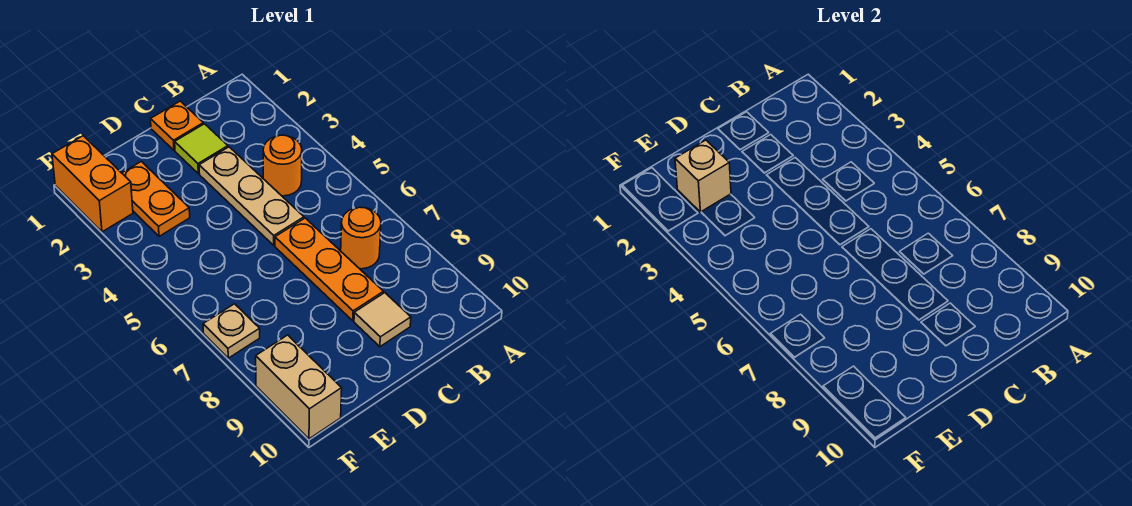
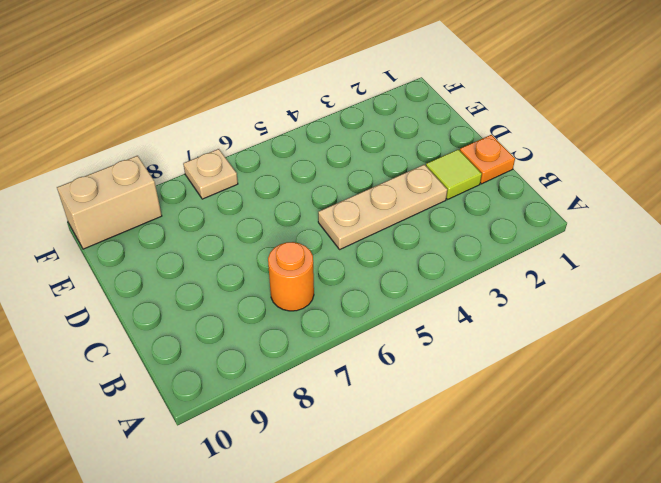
none -> orange 1x1 round brick [263,135,302,196]
none -> orange 1x3 plate [275,218,383,321]
none -> tan 1x1 tile [354,293,411,347]

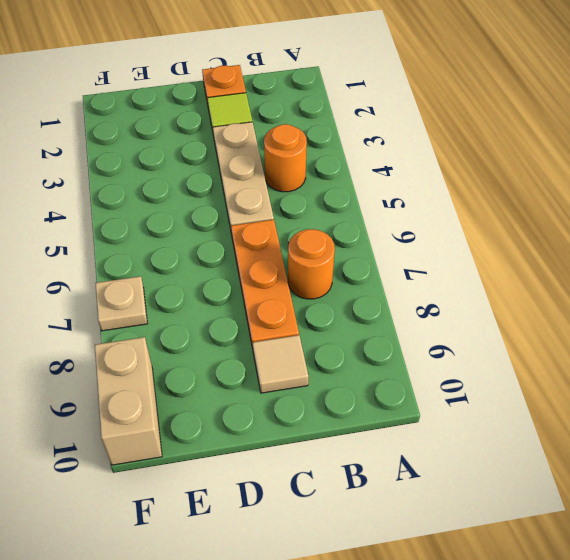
none -> orange 1x2 plate [122,161,190,236]
none -> orange 1x2 brick [52,136,133,232]
none -> tan 1x1 brick [675,140,731,212]

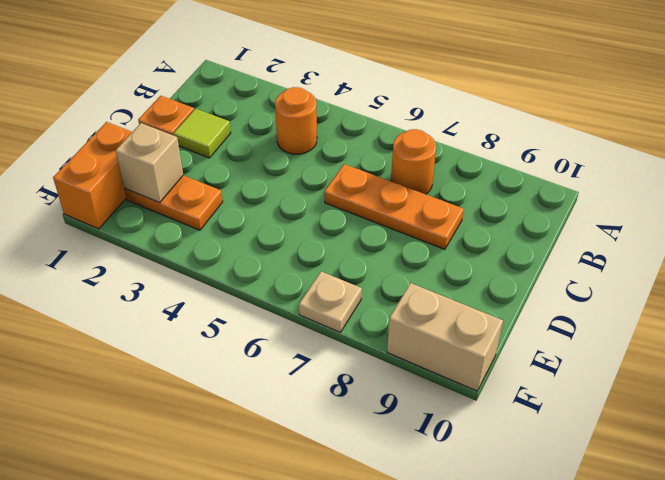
orange 1x2 brick [53,122,132,229] -> orange 1x2 brick turned to [52,136,133,232]
none -> tan 1x3 plate [199,147,304,245]
none -> tan 1x1 tile [354,293,411,347]

